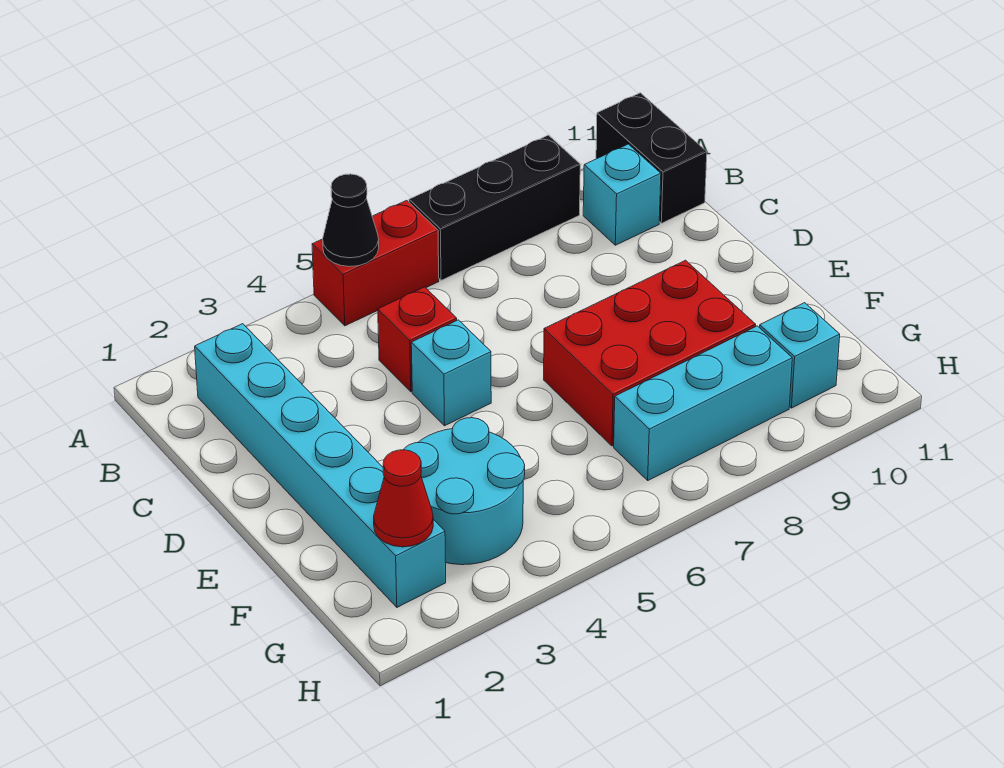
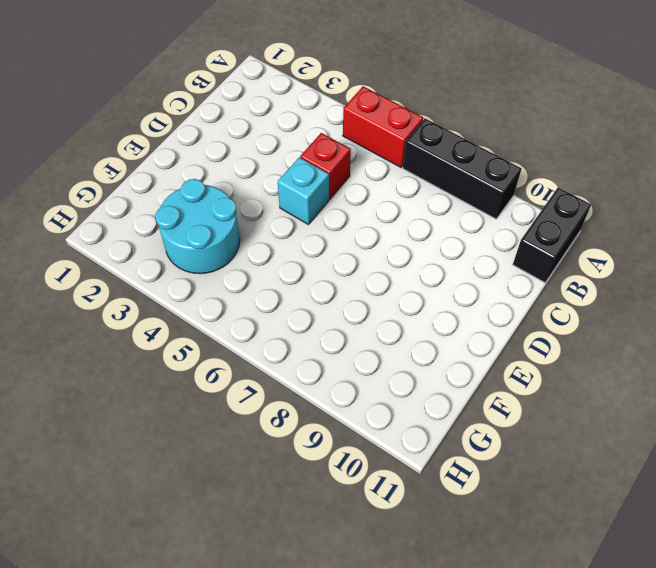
none -> cyan 1x6 brick [195,324,446,607]
none -> cyan 1x1 brick [583,144,661,245]
none -> red 2x3 brick [544,260,756,446]

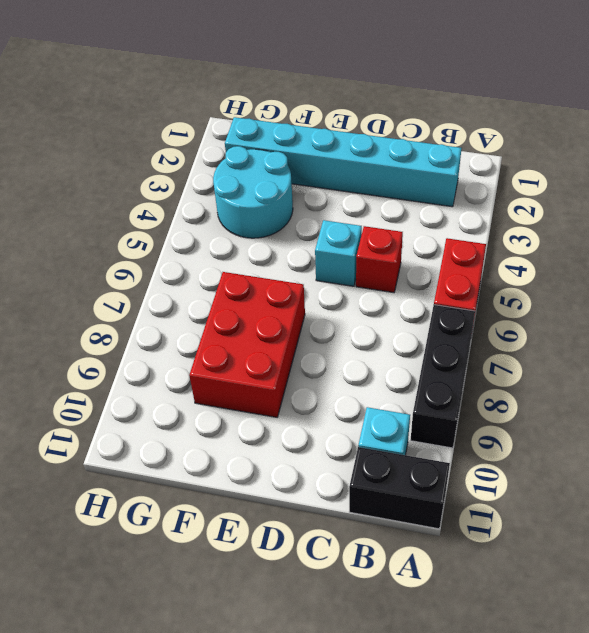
none -> cyan 1x3 brick [614,326,792,480]
none -> cyan 1x1 brick [759,303,840,408]
none -> black 1x1 cone [323,174,379,267]

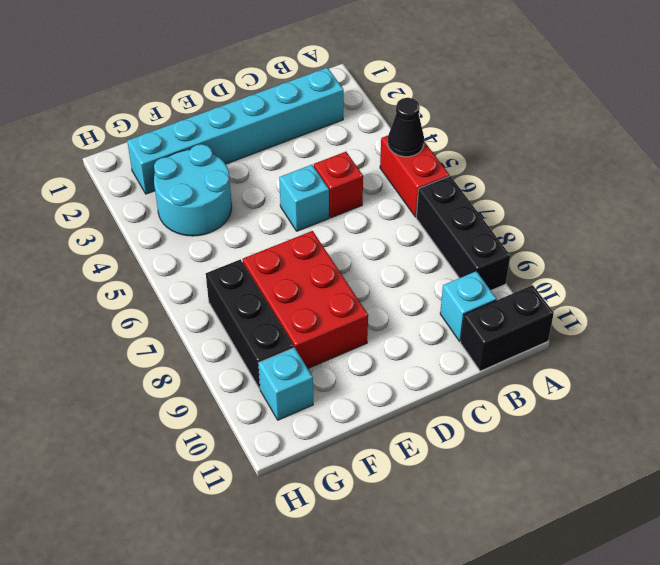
black 1x3 brick [206,259,294,389] -> cyan 1x3 brick [614,326,792,480]
none -> red 1x1 cone [374,450,433,547]

